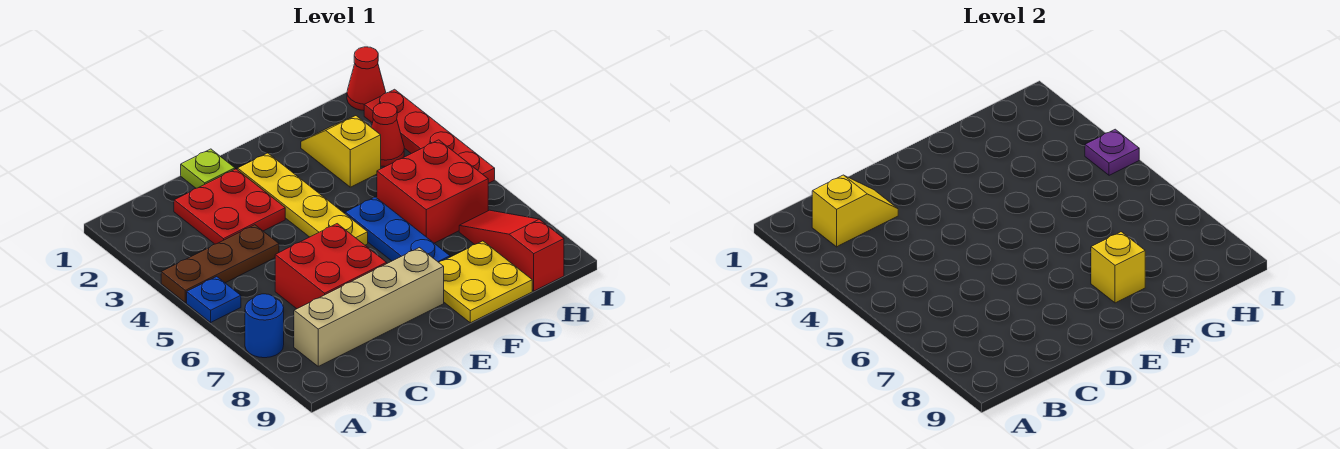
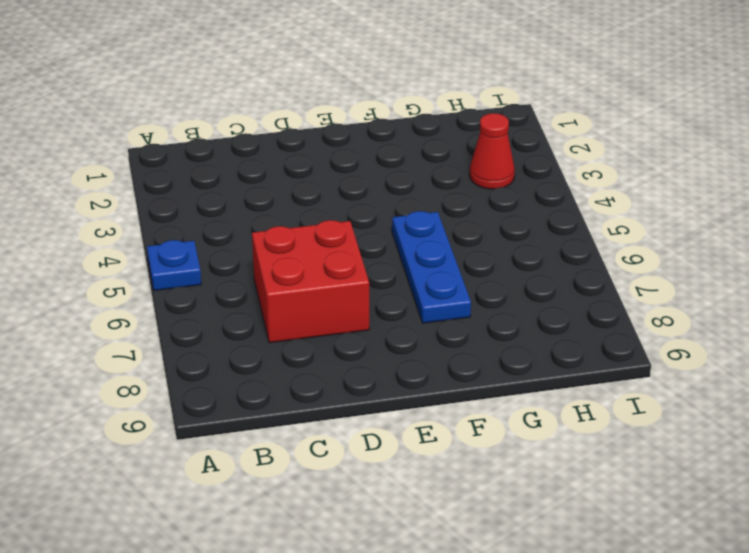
none -> brown 1x3 plate [161,225,279,303]
none -> blue 1x1 round brick [245,294,284,358]
none -> tan 1x4 brick [294,248,444,366]

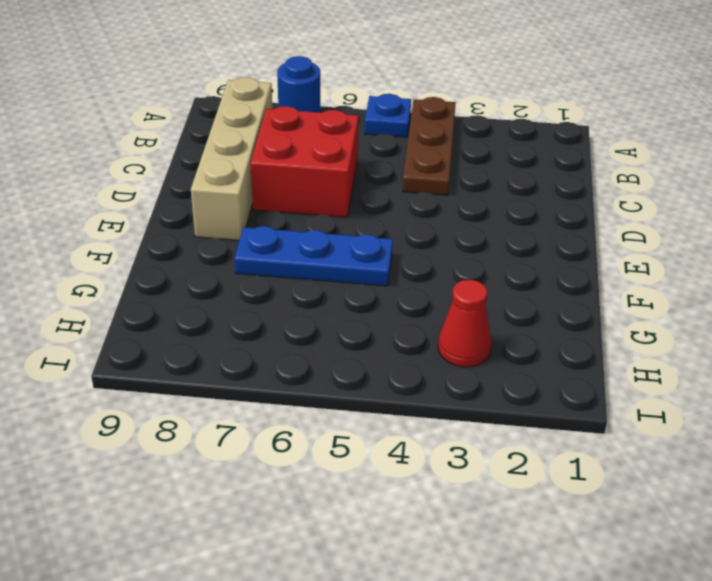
none -> red 2x2 plate [174,169,285,244]
none -> lime 1x1 plate [181,149,235,188]
none -> yellow 1x4 plate [238,153,368,245]

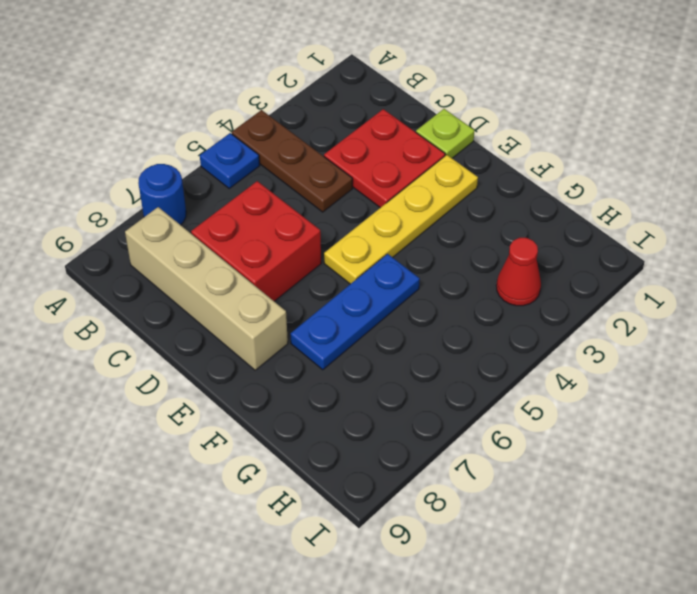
none -> yellow 2x2 plate [439,241,532,323]
none -> yellow 1x2 slope [301,116,381,187]
none -> red 2x2 brick [377,140,488,243]

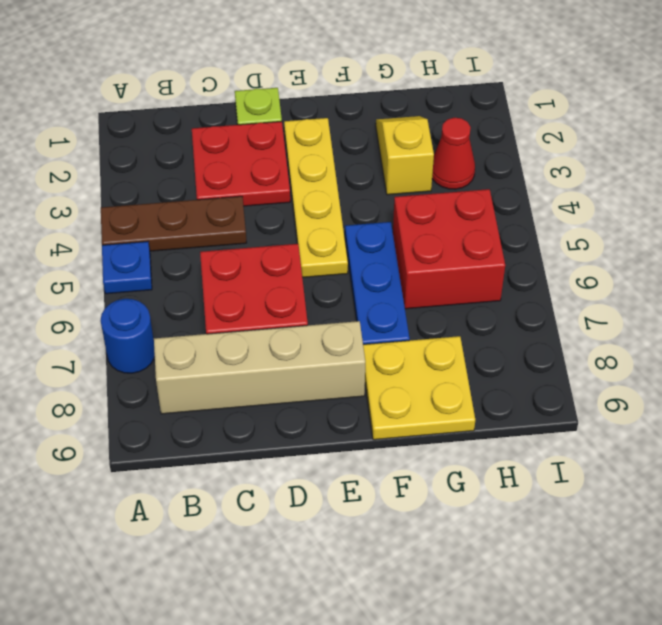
none -> red 1x3 slope [459,210,564,291]
none -> red 1x1 cone [347,47,386,111]
none -> red 1x4 plate [364,89,495,183]

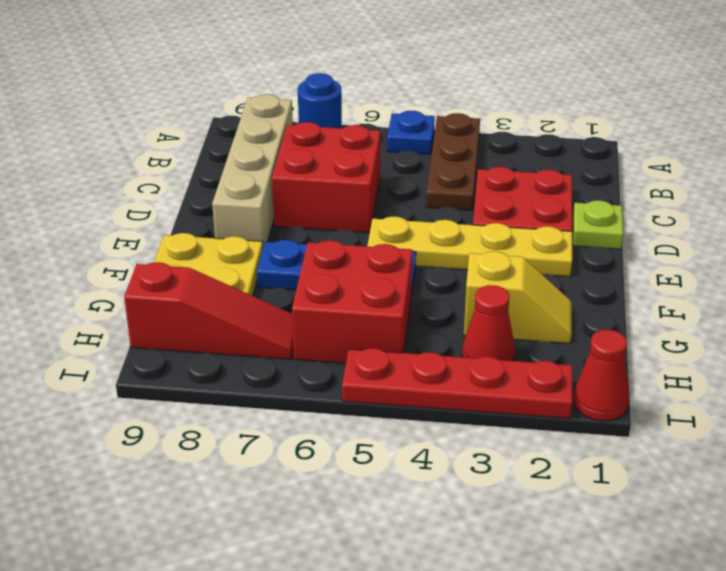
none -> yellow 1x2 slope [812,175,898,247]
none -> yellow 1x1 brick [1091,232,1145,303]
none -> purple 1x1 plate [1085,129,1139,175]

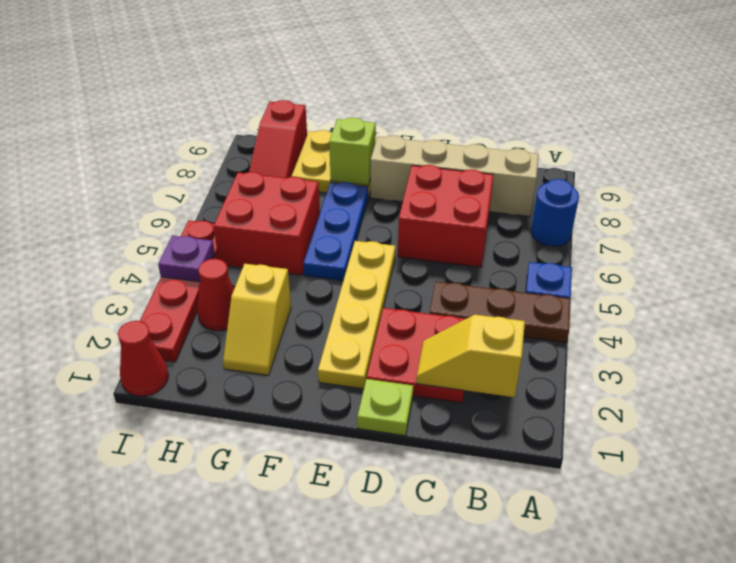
lime 1x1 brick [329,118,376,185] -> yellow 1x1 brick [1091,232,1145,303]

